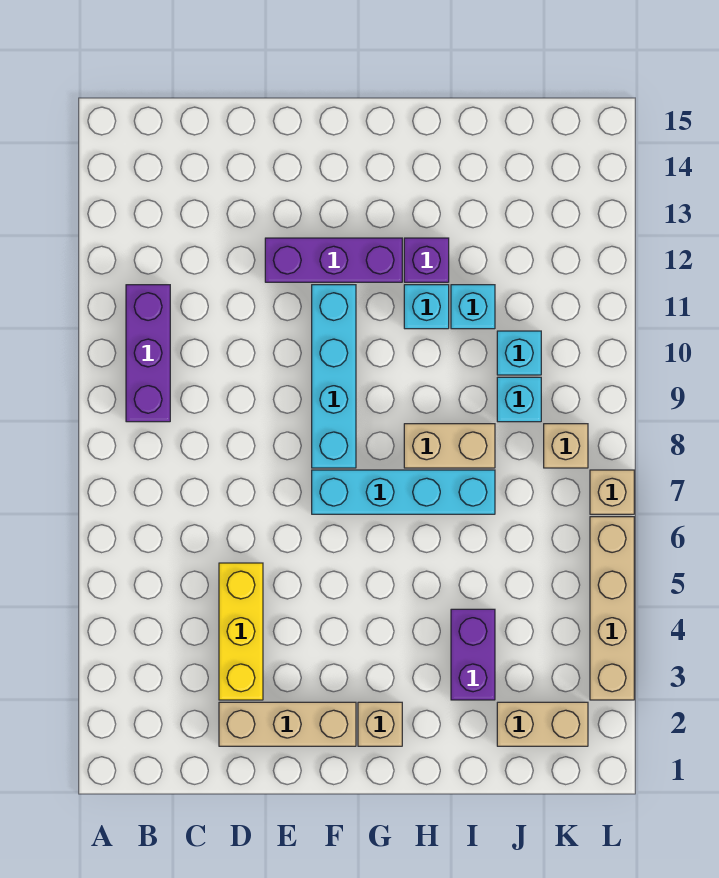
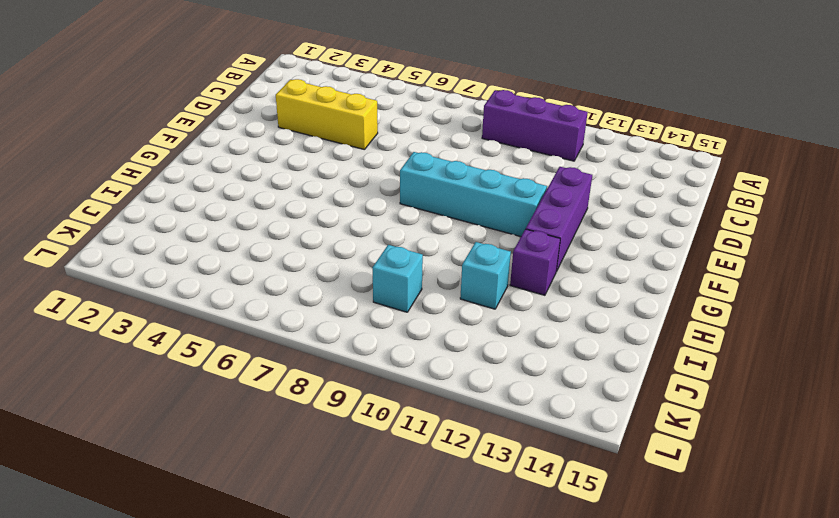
none -> tan 1x3 brick [219,702,356,746]
none -> cyan 1x4 brick [312,470,495,514]
none -> tan 1x1 brick [358,702,402,746]

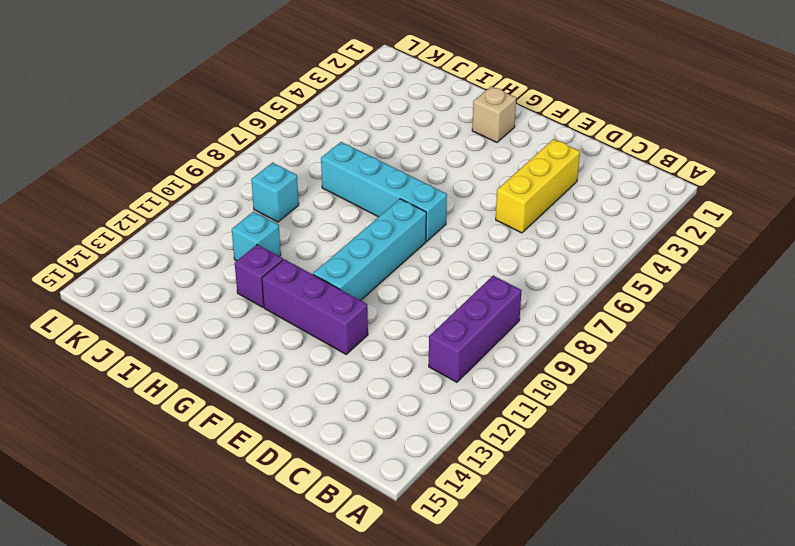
none -> tan 1x3 brick [219,702,356,746]
none -> tan 1x2 brick [404,424,495,468]
none -> cyan 1x1 brick [404,285,449,329]

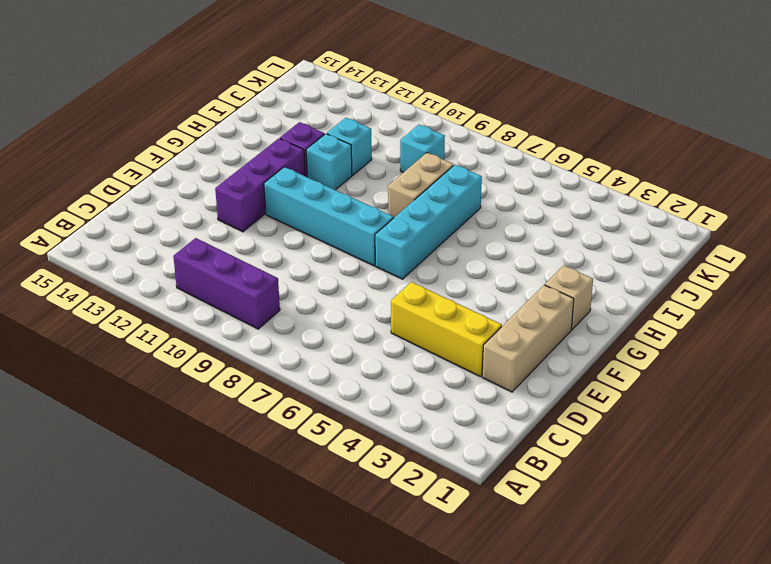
none -> purple 1x2 brick [451,609,495,700]
none -> tan 1x2 brick [497,702,588,746]
none -> cyan 1x1 brick [497,331,541,375]

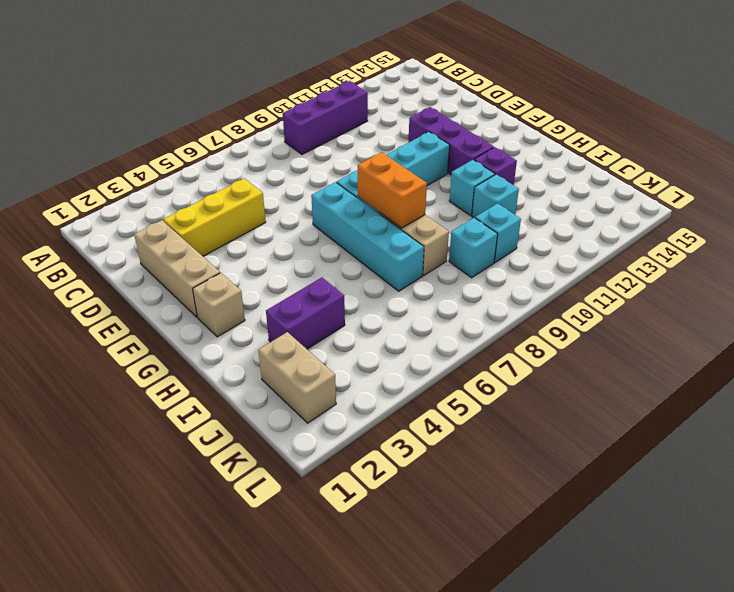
orange 1x2 brick [358,152,427,228] -> none
none -> tan 1x1 brick [544,424,588,468]
none -> tan 1x4 brick [590,517,634,700]
none -> tan 1x1 brick [590,470,634,514]

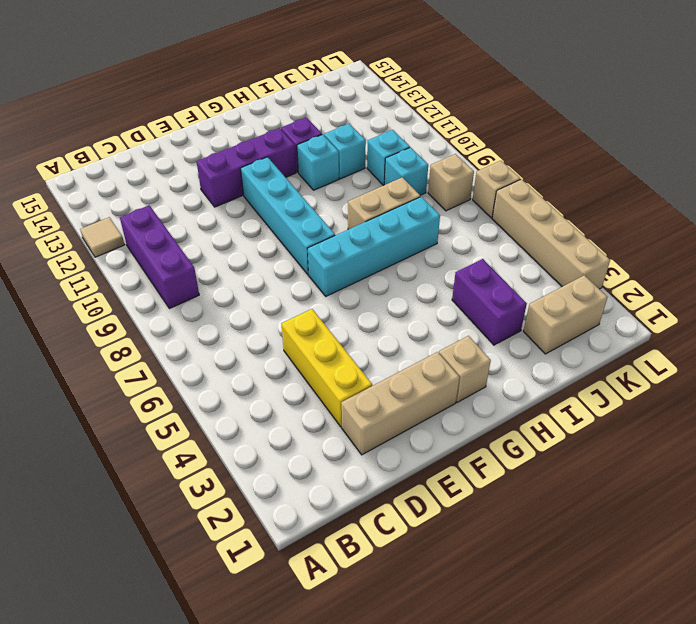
tan 1x1 tile [80,217,124,257] -> none

